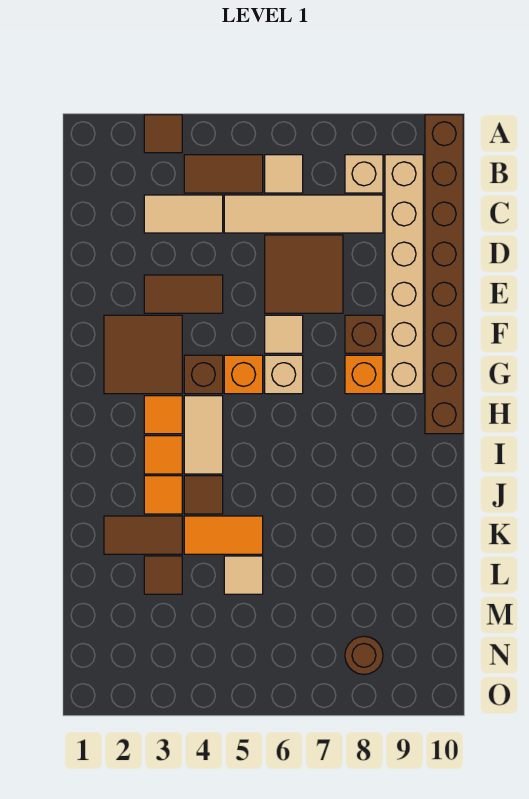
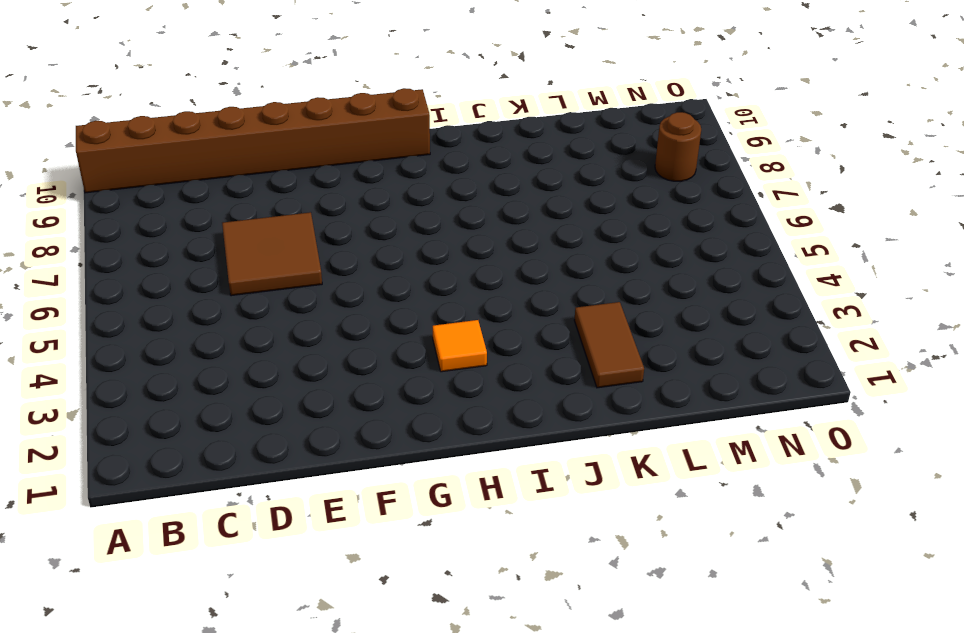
none -> brown 1x1 tile [144,115,182,153]
none -> brown 1x2 tile [184,155,263,193]
none -> tan 1x1 tile [265,155,303,193]

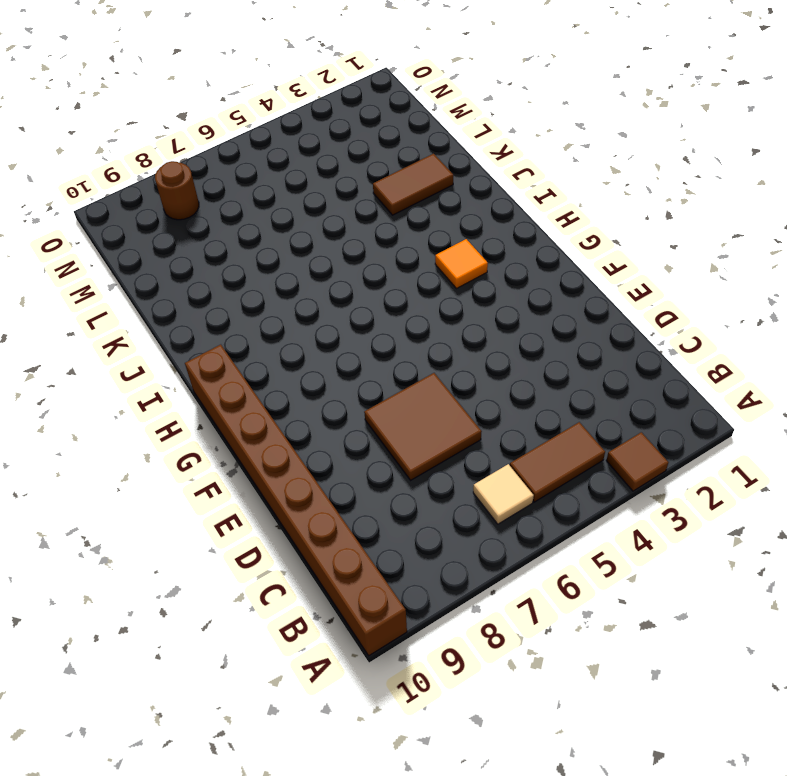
none -> tan 1x1 brick [345,155,383,193]
none -> tan 1x6 brick [385,155,423,394]
none -> tan 1x2 tile [144,195,223,233]

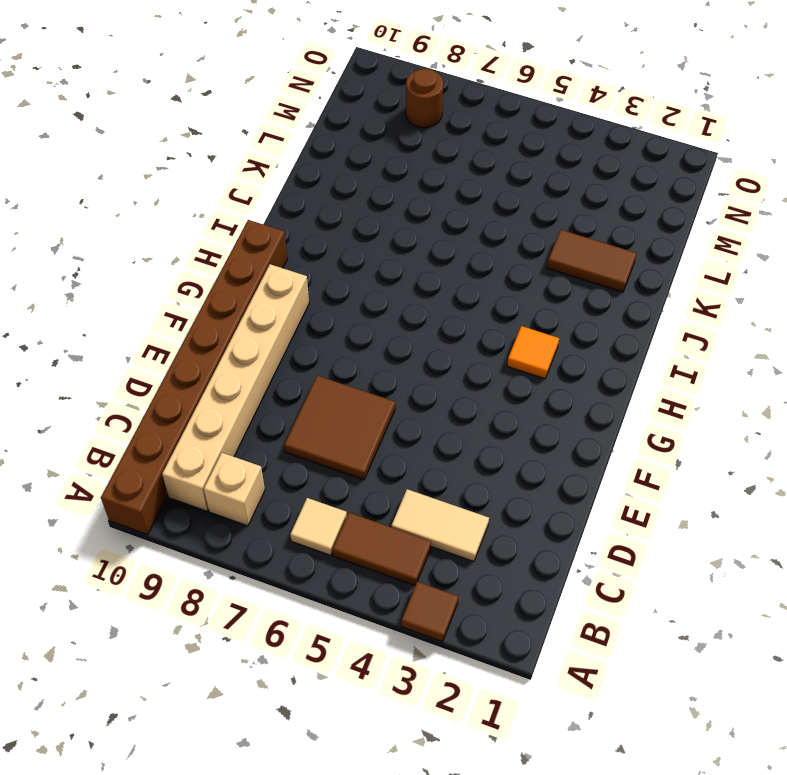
none -> tan 1x4 tile [224,195,383,233]
none -> brown 1x2 tile [144,275,223,313]
none -> brown 2x2 tile [104,315,182,394]

